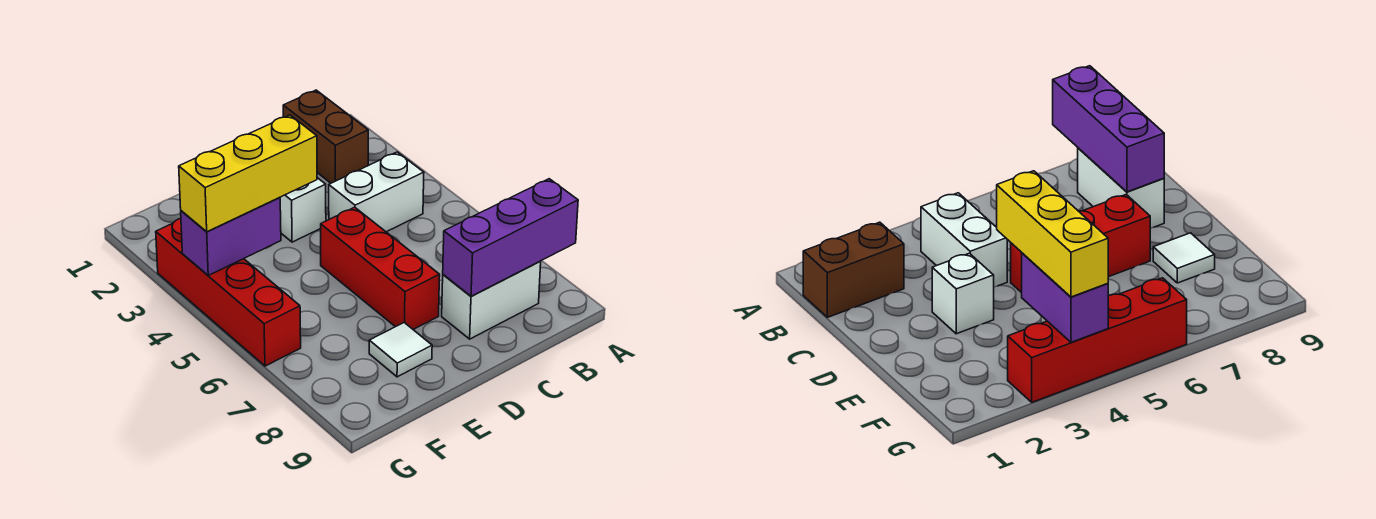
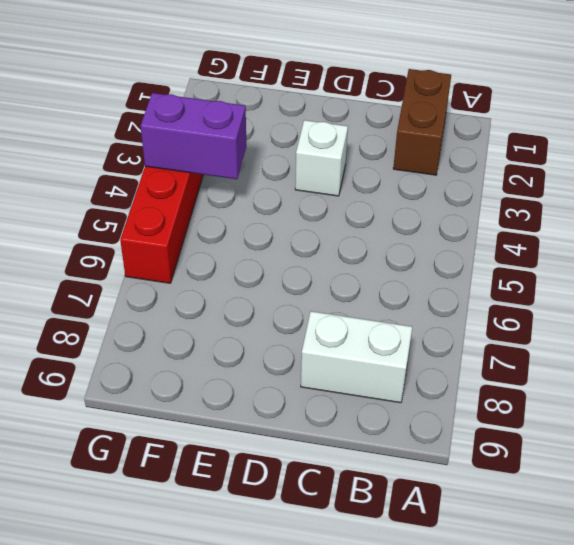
none -> white 1x2 brick [329,152,424,232]
none -> red 1x3 brick [321,207,440,329]

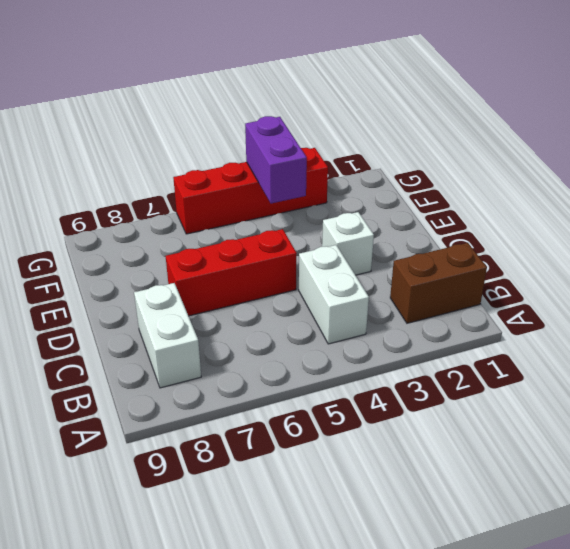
none -> white 1x1 tile [369,323,432,377]
none -> purple 1x3 brick [443,179,578,296]

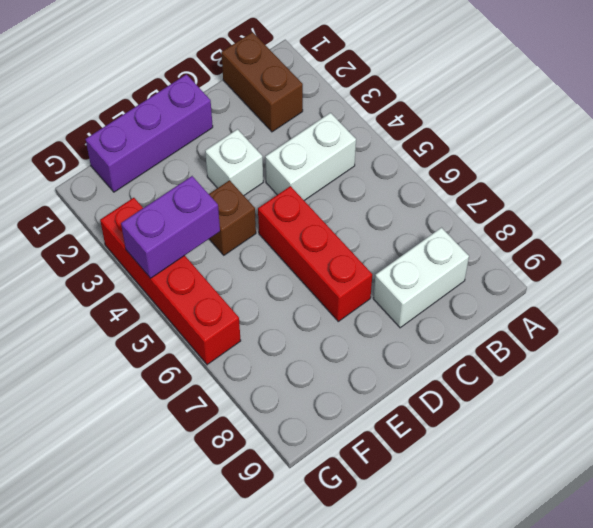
purple 1x3 brick [86,74,213,192] -> purple 1x3 brick moved to [443,179,578,296]
brown 1x1 brick [209,180,256,255] -> none
none -> white 1x1 tile [369,323,432,377]
none -> yellow 1x3 brick [179,115,317,232]

